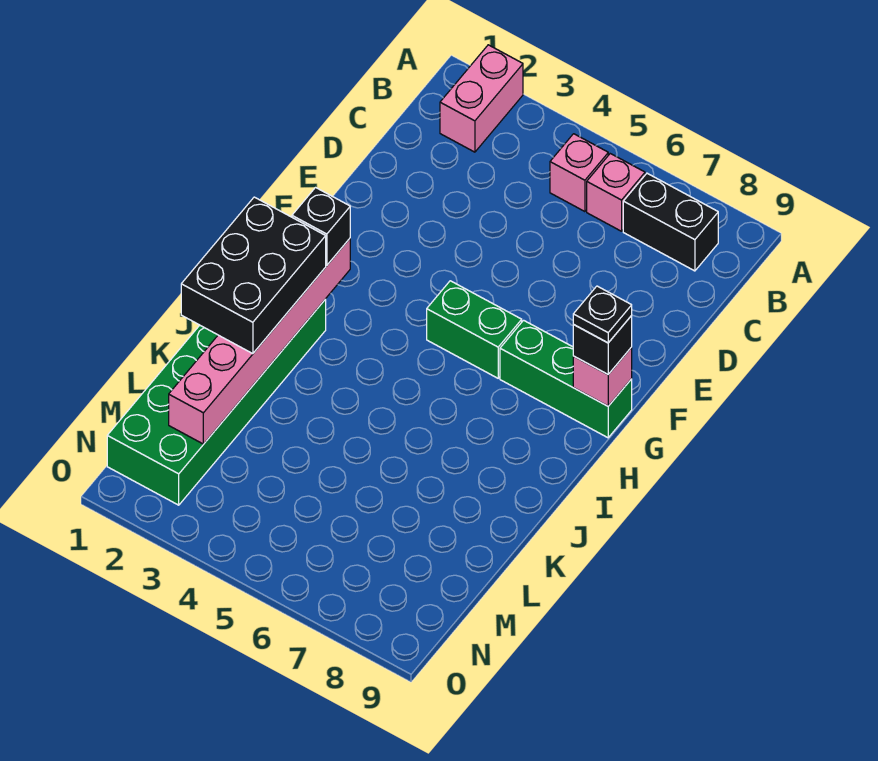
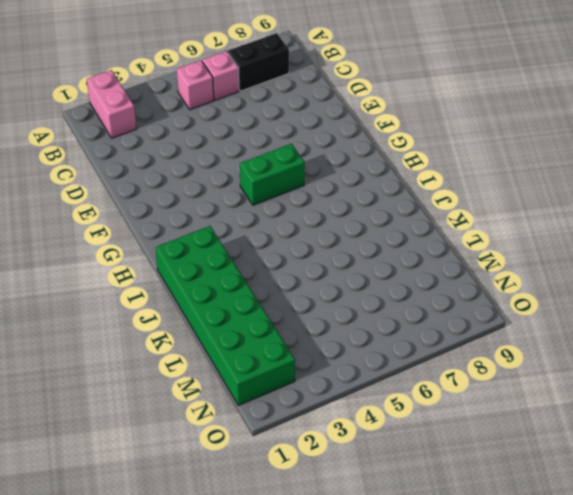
none -> green 1x3 brick [500,320,632,438]
none -> pink 1x1 brick [573,347,632,406]
none -> pink 1x6 brick [169,239,350,444]

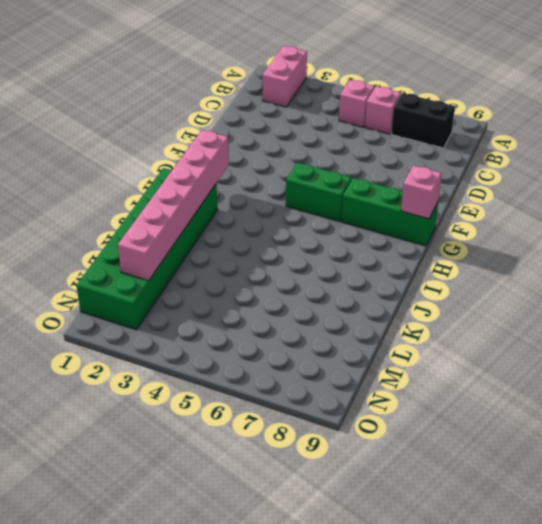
none -> black 1x1 brick [573,316,632,374]
none -> black 1x1 brick [292,188,350,265]
none -> black 2x3 brick [181,197,326,354]

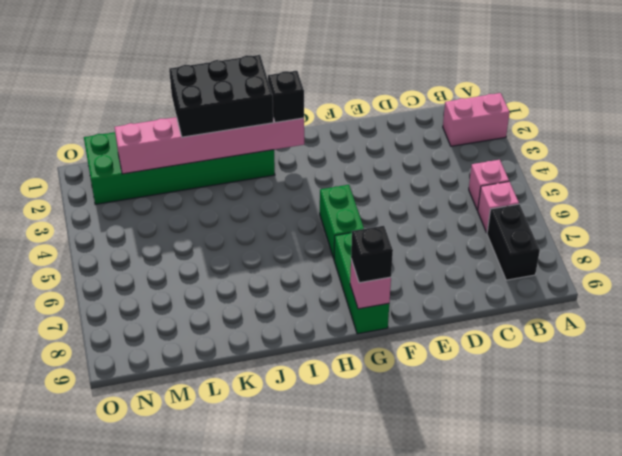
none -> black 1x1 plate [573,286,632,343]

